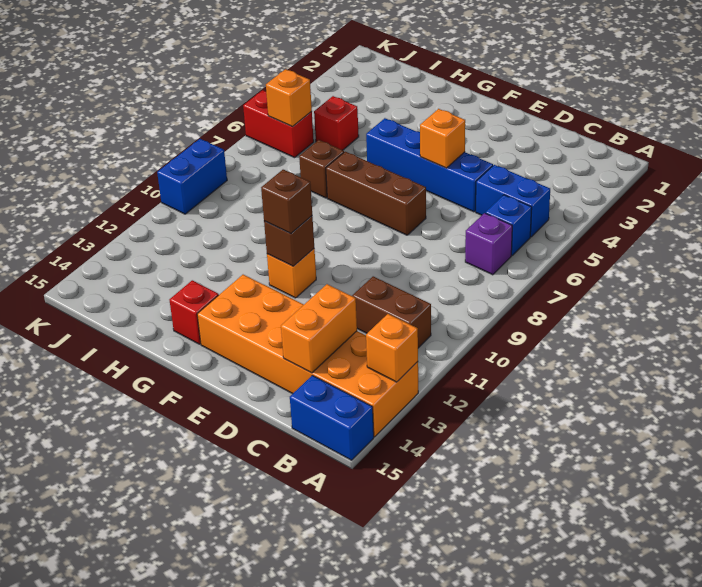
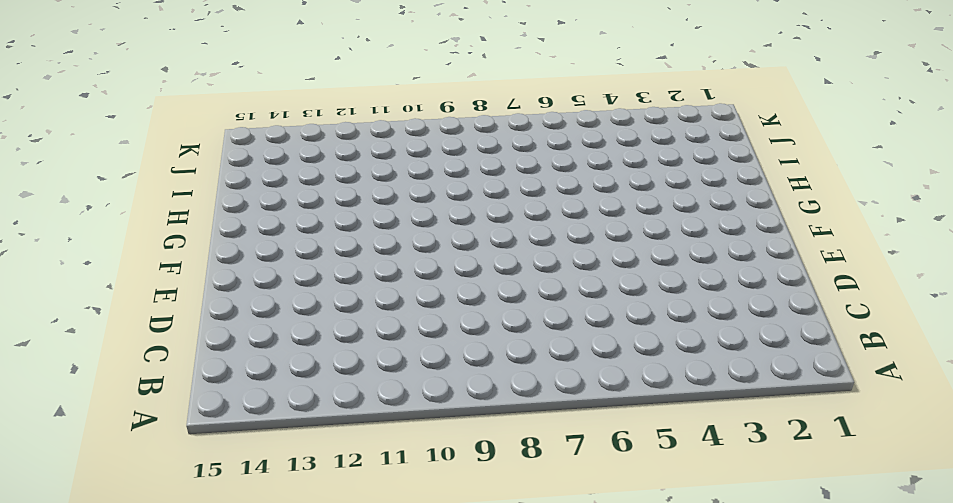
none -> orange 2x6 brick [197,275,418,437]
none -> blue 1x2 brick [290,375,374,460]
none -> blue 1x2 brick [476,165,550,237]

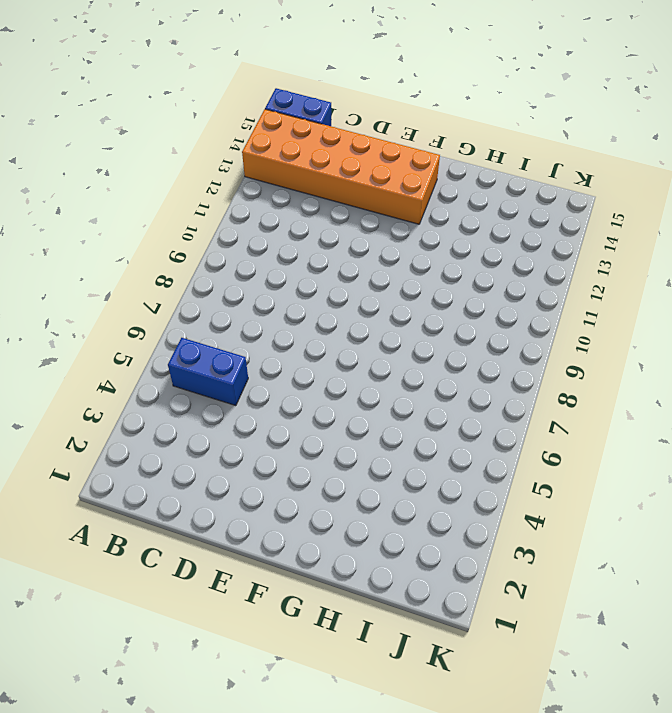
none -> blue 1x1 brick [485,195,532,256]
none -> purple 1x1 brick [465,213,512,275]
none -> brown 1x2 brick [352,276,431,348]

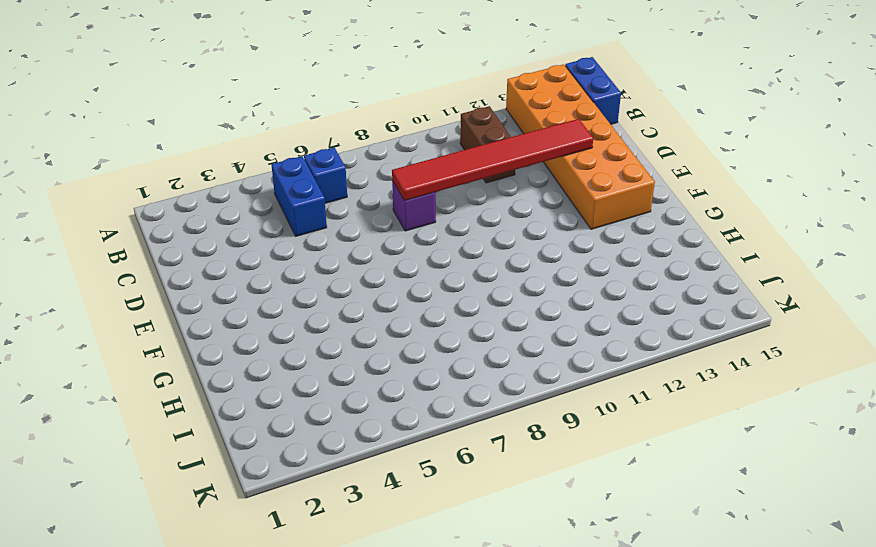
purple 1x1 brick [392,181,436,231] -> purple 1x1 brick moved to [465,213,512,275]
red 1x6 tile [392,119,593,201] -> none
none -> blue 1x4 brick [366,118,493,212]
none -> brown 1x3 brick [326,152,426,235]
none -> orange 1x1 brick [267,249,316,298]

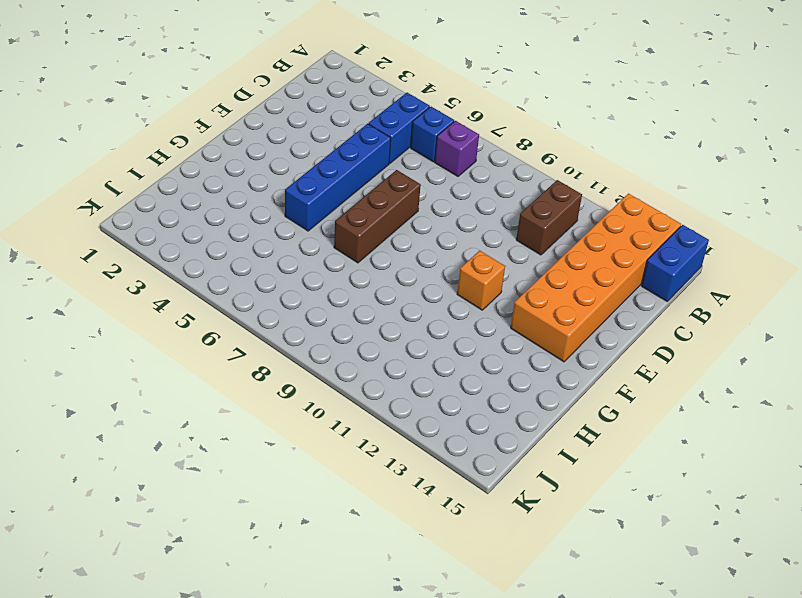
none -> red 1x1 brick [170,280,219,344]
none -> brown 1x1 brick [299,140,344,198]
none -> red 1x1 brick [314,96,359,150]

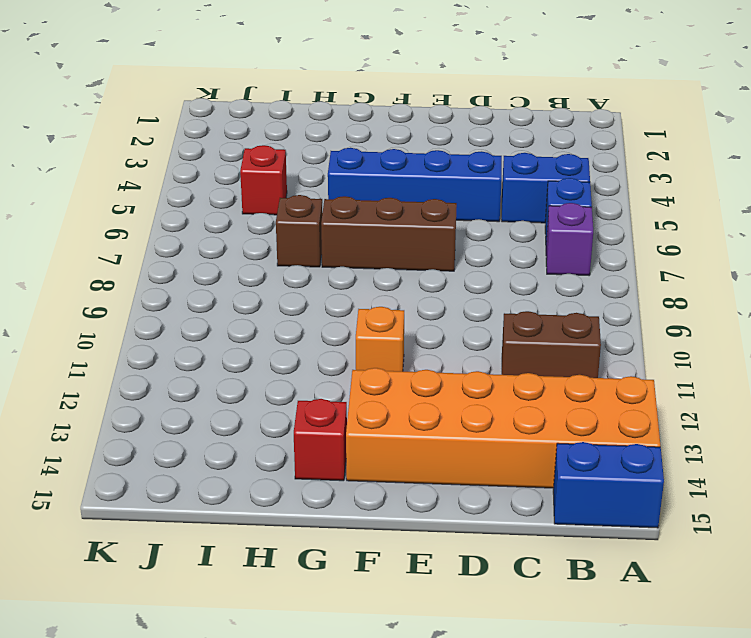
none -> red 1x2 brick [243,90,314,158]
none -> blue 1x2 brick [157,139,227,214]
none -> orange 1x1 brick [366,314,418,382]

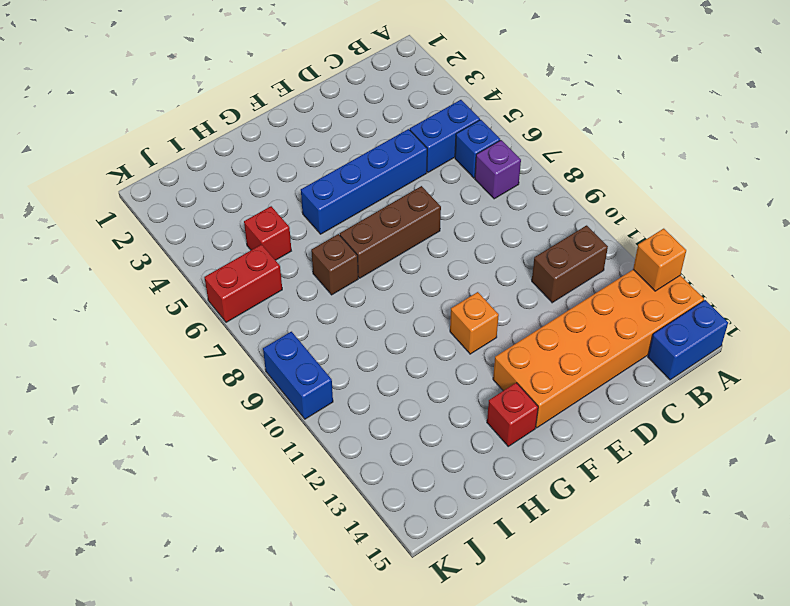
none -> orange 1x2 brick [281,284,357,373]
none -> orange 1x1 brick [420,109,465,168]
none -> brown 1x1 brick [264,216,314,266]

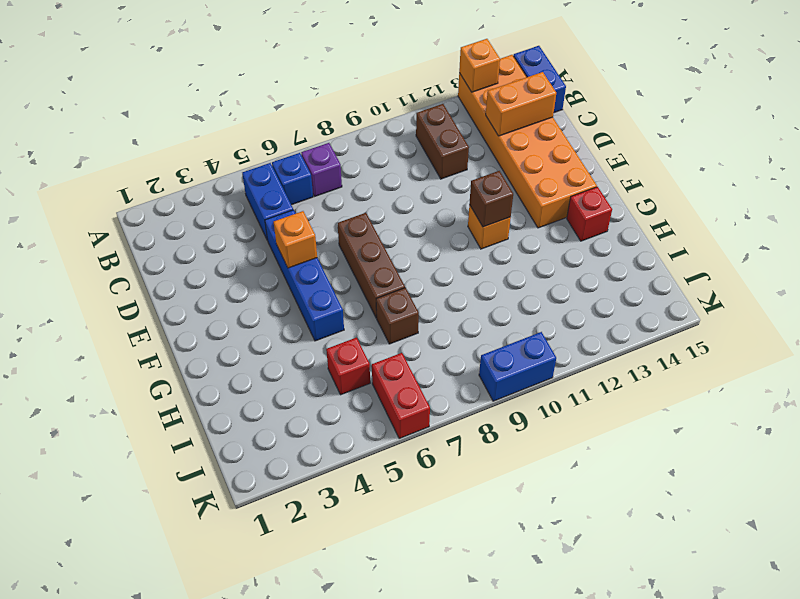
none -> orange 1x1 brick [266,69,312,127]
none -> brown 1x1 brick [261,170,312,234]

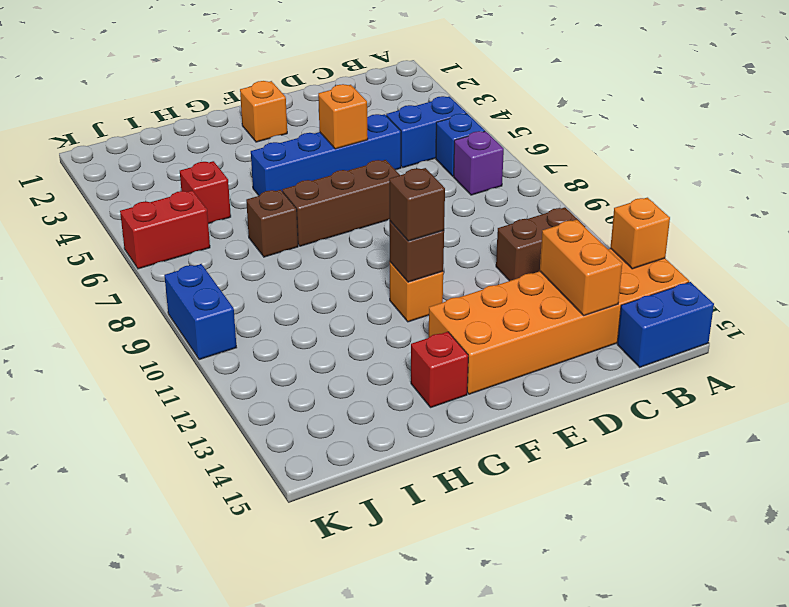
orange 1x1 brick [240,81,287,142] -> orange 1x1 brick moved to [266,69,312,127]

